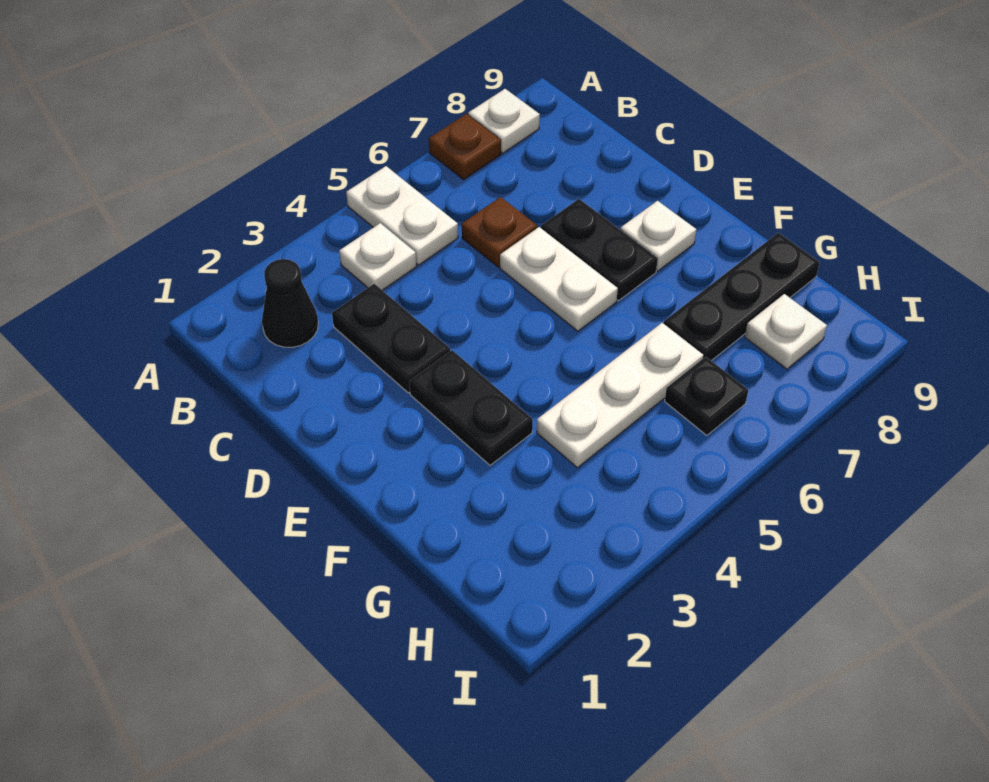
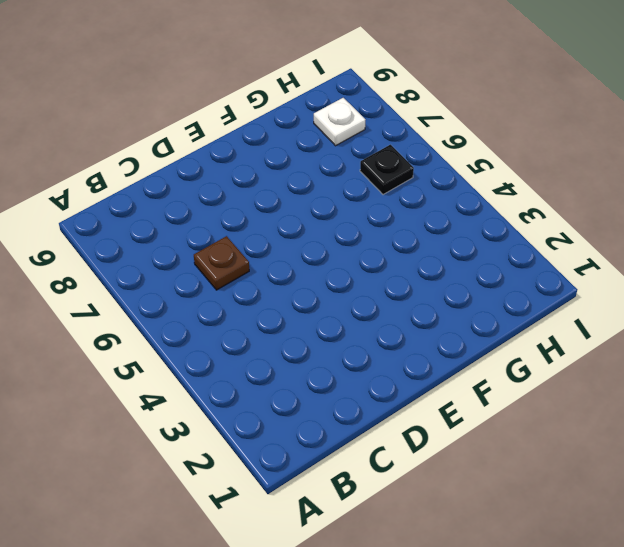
none -> white 1x2 plate [346,166,458,265]
none -> brown 1x1 plate [429,114,501,179]
none -> white 1x1 plate [468,89,540,153]

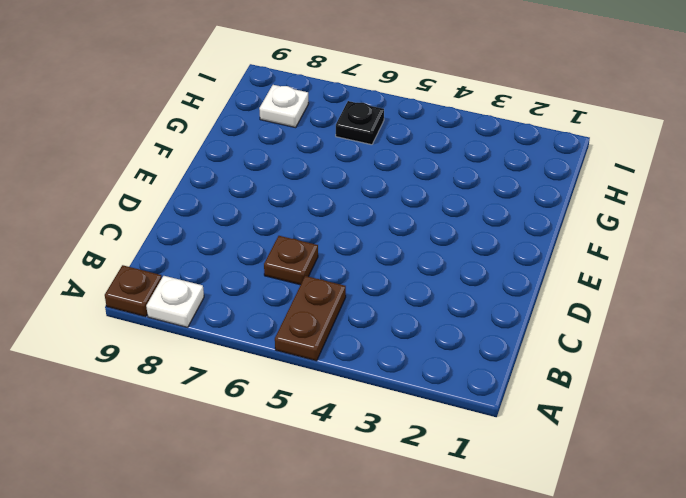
brown 1x2 plate [275,276,346,361] -> white 1x2 plate [346,166,458,265]
brown 1x1 plate [105,265,162,317] -> brown 1x1 plate moved to [429,114,501,179]
none -> black 1x1 cone [262,259,318,347]
none -> white 1x1 plate [339,223,417,290]
none -> black 1x2 plate [332,284,450,393]

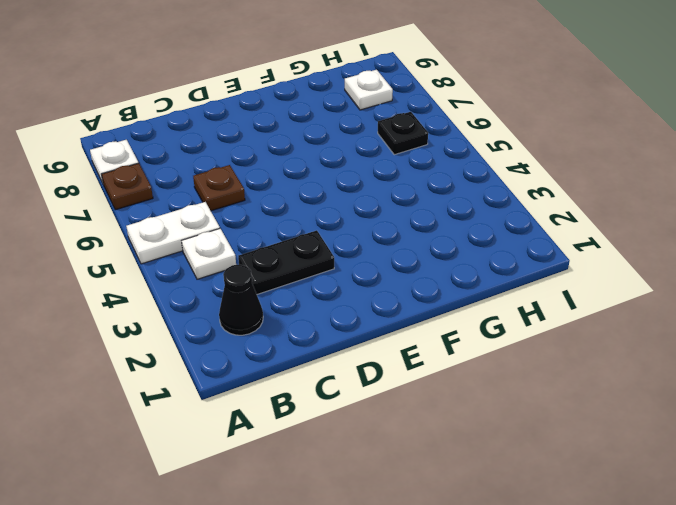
none -> white 1x2 plate [500,227,618,331]
none -> black 1x2 plate [541,199,658,301]
none -> black 1x2 plate [409,350,533,465]

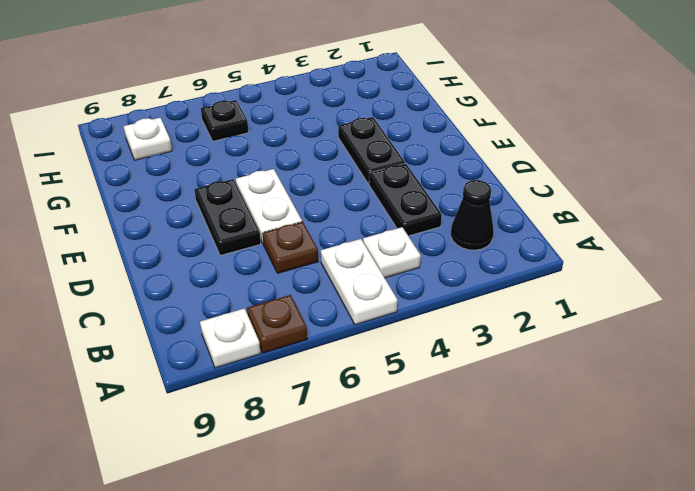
none -> white 1x1 plate [620,201,696,271]
none -> white 1x3 plate [537,323,703,468]
none -> black 1x3 plate [664,233,820,361]

